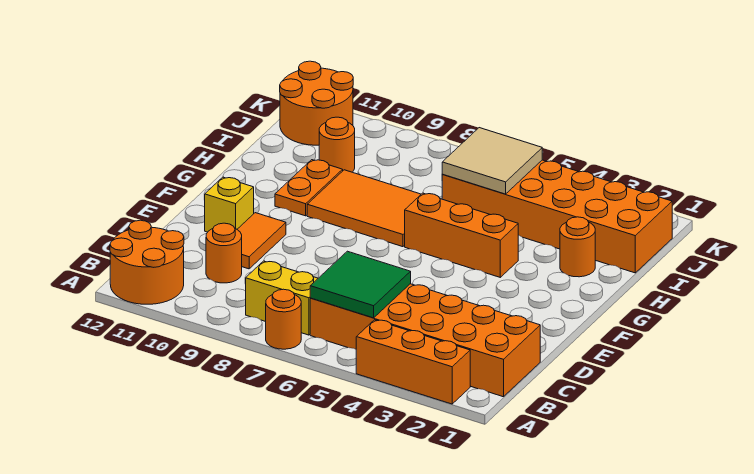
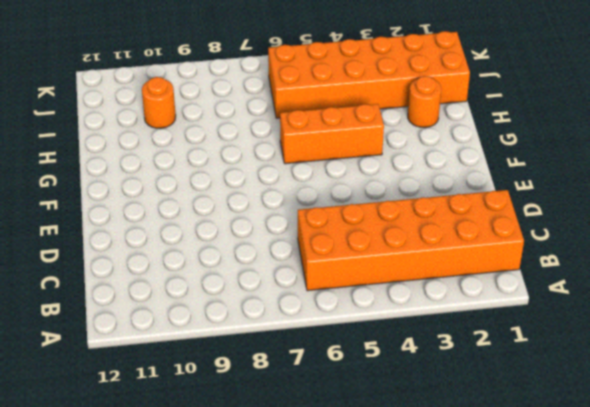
none -> orange 1x3 brick [356,320,470,404]
none -> orange 1x1 round brick [266,289,301,349]
none -> orange 2x2 round brick [110,220,184,304]

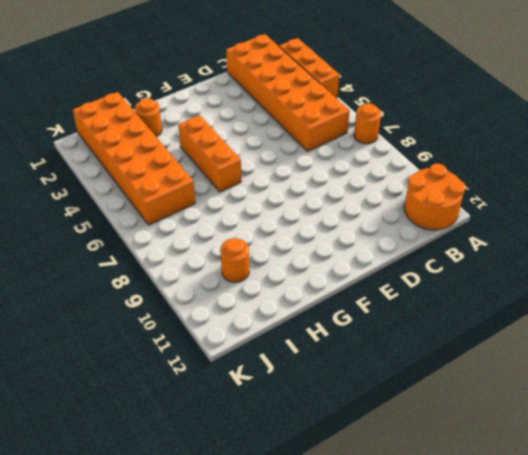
none -> yellow 1x2 brick [246,261,318,335]
none -> orange 1x1 round brick [206,223,242,283]
none -> orange 1x2 tile [237,213,286,269]

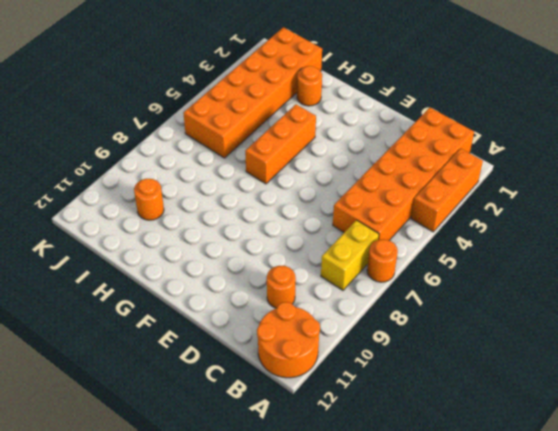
none -> orange 1x2 tile [237,213,286,269]
none -> yellow 1x1 brick [205,177,254,232]
none -> orange 2x3 tile [307,170,421,247]

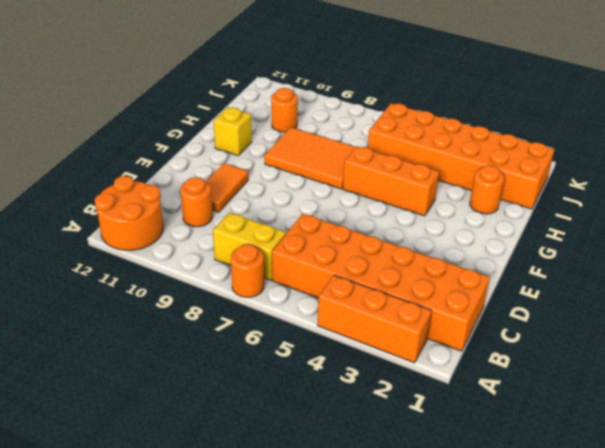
yellow 1x1 brick [214,107,252,156] -> yellow 1x1 brick moved to [205,177,254,232]
none -> orange 1x2 plate [275,160,343,216]
none -> orange 2x2 round brick [280,61,353,145]
none -> green 2x2 tile [310,251,411,318]

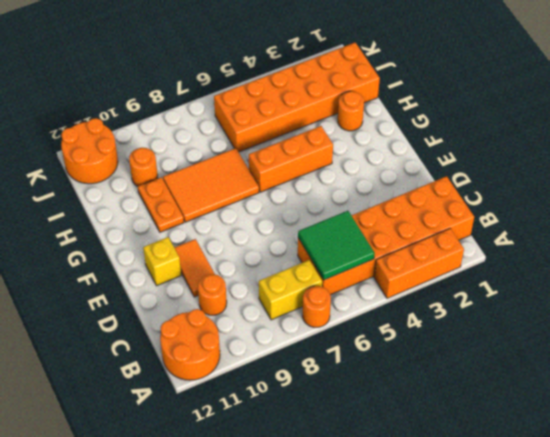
none -> tan 2x2 tile [442,128,542,194]

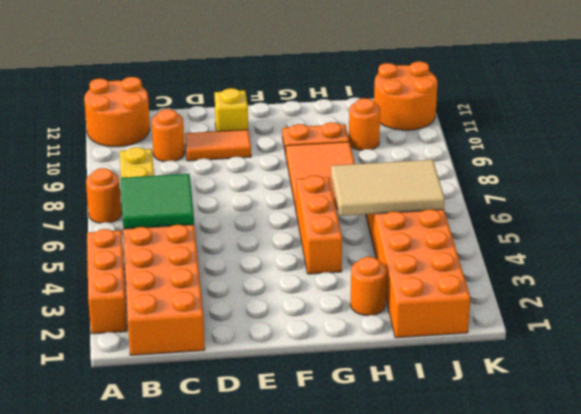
tan 2x3 tile [331,160,445,216] -> tan 2x2 tile [442,128,542,194]

